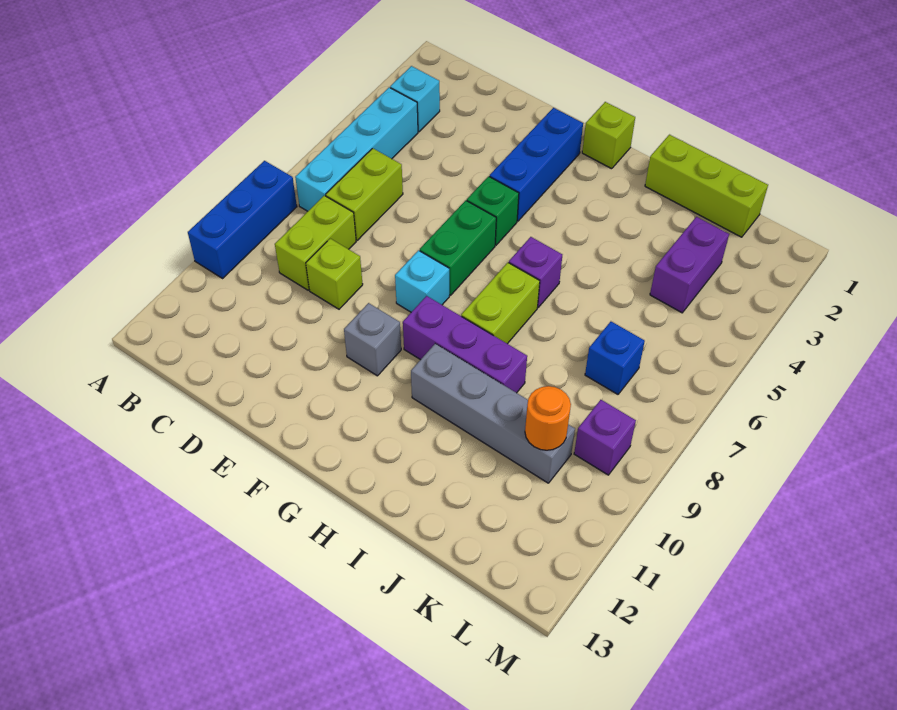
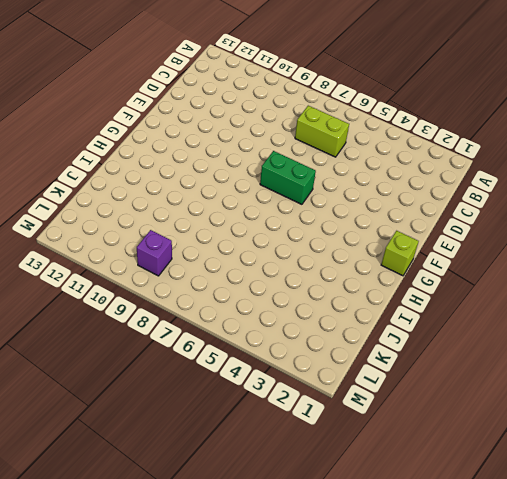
none -> blue 1x3 brick [188,161,297,278]
none -> cyan 1x1 brick [390,66,440,132]
none -> cyan 1x4 brick [295,87,418,211]

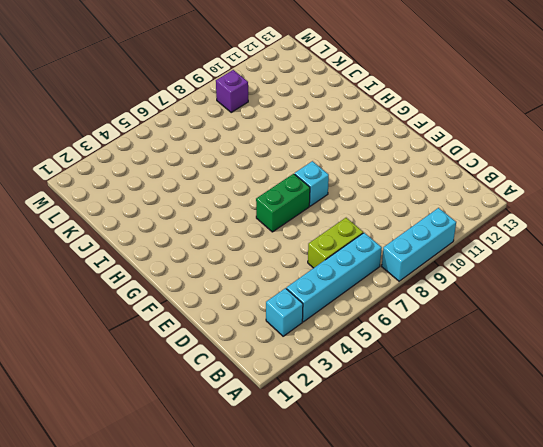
cyan 1x3 brick [382,208,456,281] -> blue 1x3 brick [188,161,297,278]
none -> lime 1x2 brick [275,195,356,290]
none -> lime 1x1 brick [306,239,363,309]
none -> blue 1x3 brick [489,108,583,221]

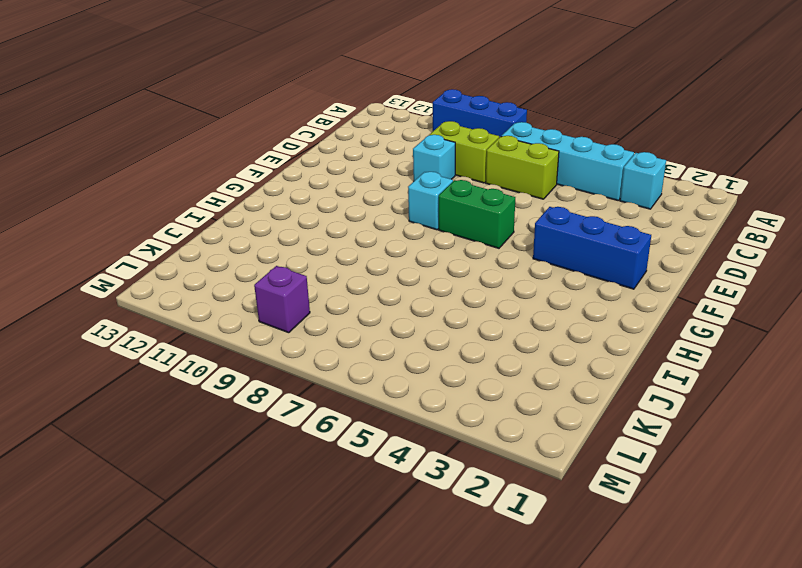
cyan 1x1 brick [413,135,455,181] -> lime 1x1 brick [306,239,363,309]
none -> green 1x1 brick [467,176,519,245]
none -> grey 1x1 brick [344,303,401,376]
none -> lime 1x1 brick [582,102,635,169]

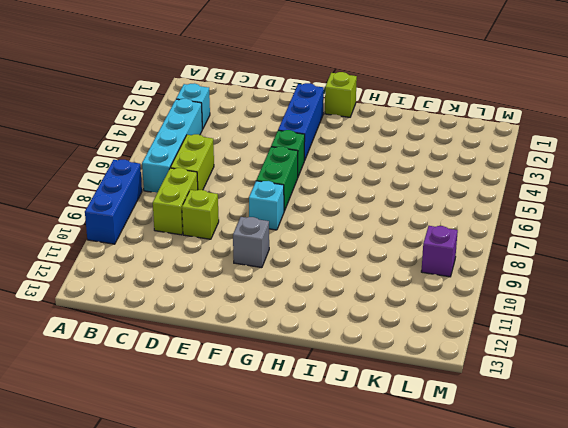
none -> purple 1x3 brick [403,296,527,393]
none -> purple 1x1 brick [509,237,562,307]
none -> lime 1x2 brick [461,263,540,344]

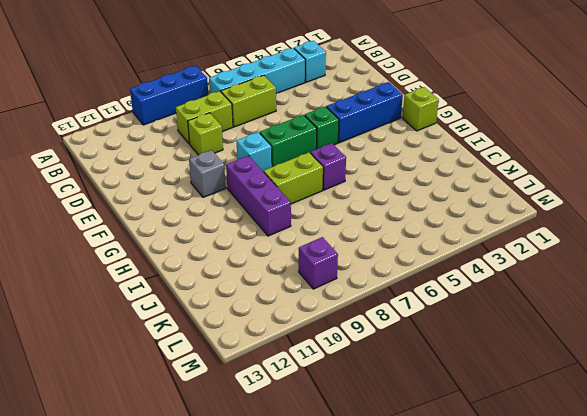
none -> grey 1x4 brick [411,344,575,483]
none -> lime 1x3 brick [645,135,768,237]
none -> purple 1x2 brick [650,217,729,313]

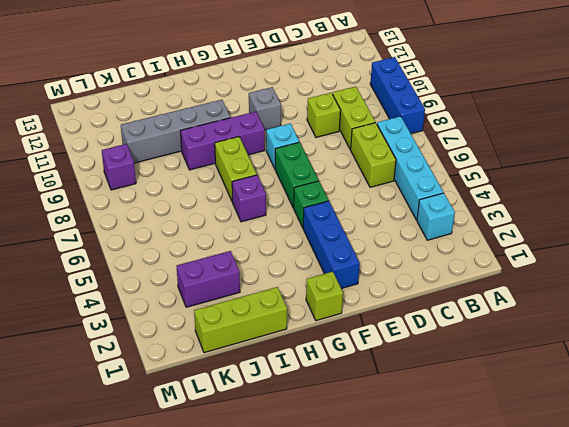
purple 1x2 brick [177,251,240,307] -> purple 1x2 brick turned to [650,217,729,313]
none -> blue 1x1 brick [585,322,645,394]
none -> orange 1x1 round brick [525,386,571,450]

